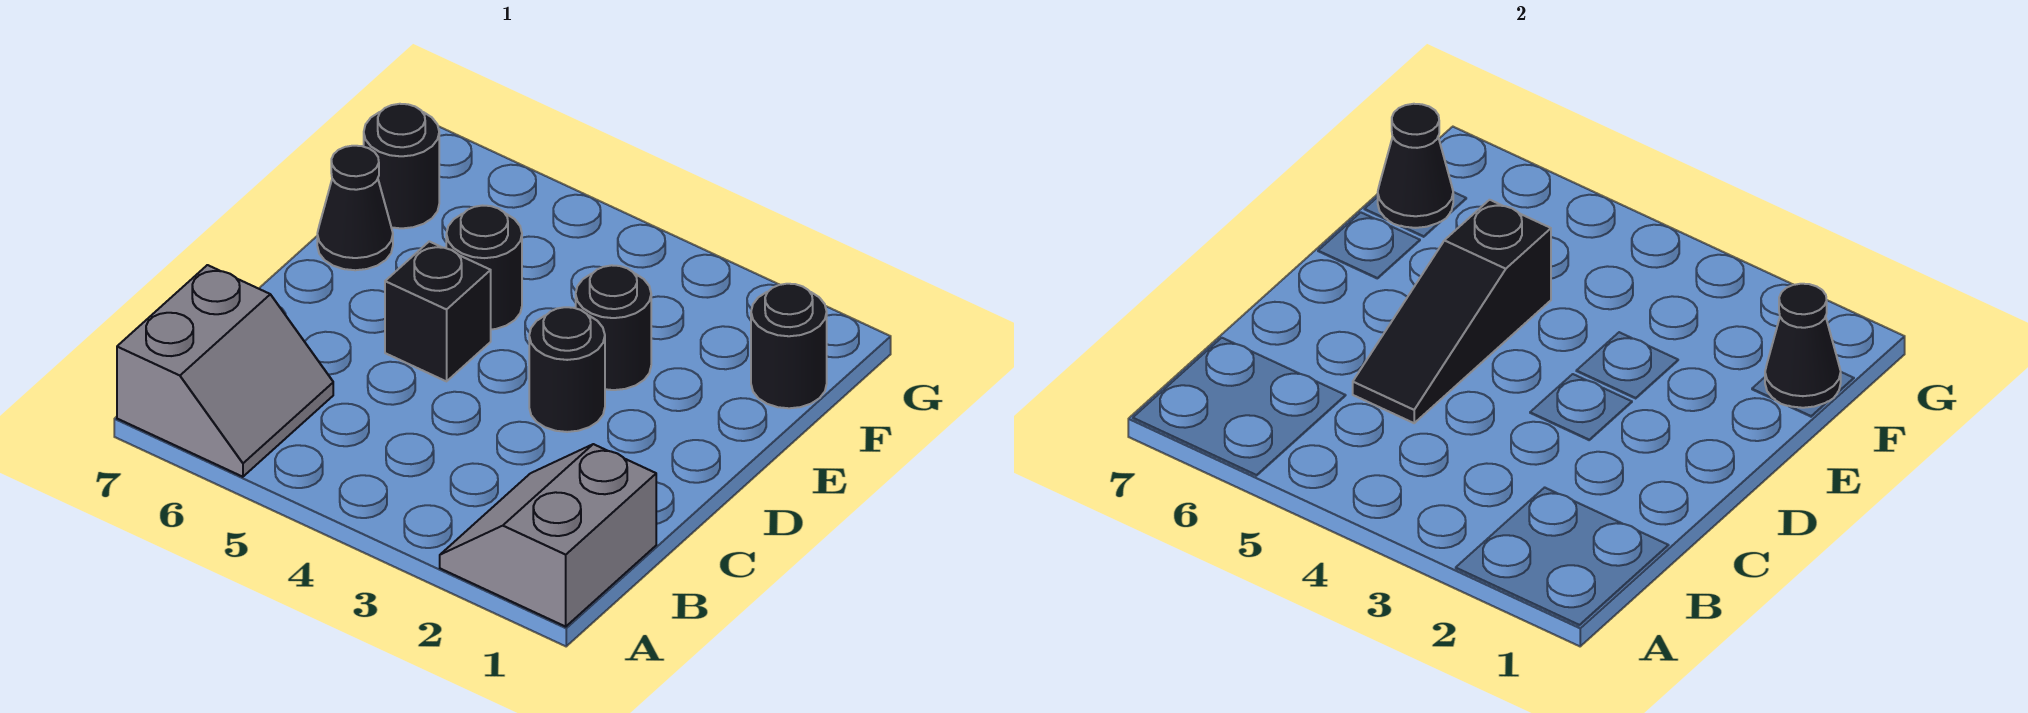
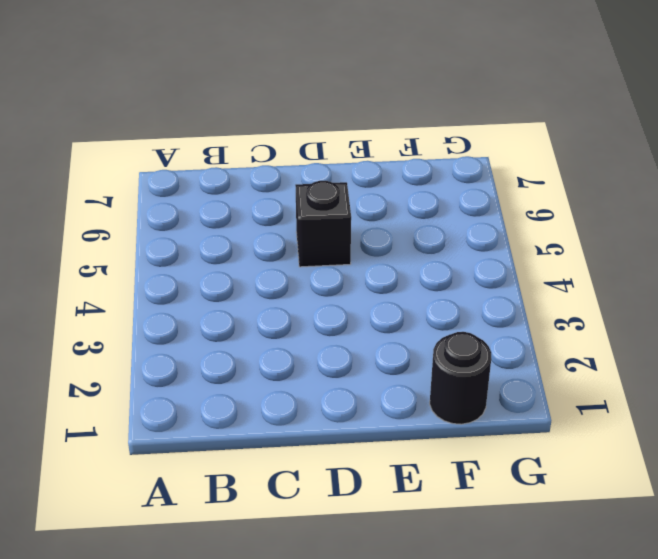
none -> grey 2x2 slope [440,444,656,627]
none -> grey 2x2 slope [117,265,333,477]
none -> black 1x1 round brick [529,307,605,432]

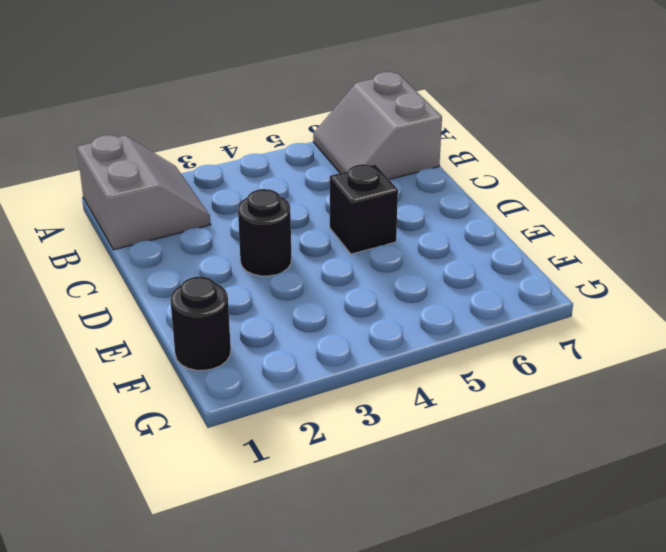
none -> black 1x1 round brick [576,265,651,390]
none -> black 1x1 round brick [446,206,522,329]
none -> black 1x1 cone [317,146,393,270]

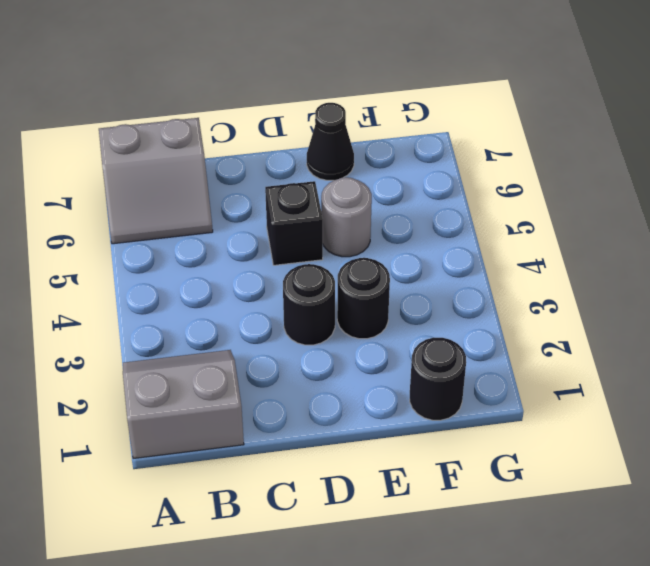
grey 1x1 round brick [321,177,372,257] -> black 1x1 round brick [446,206,522,329]
none -> black 1x1 round brick [364,104,439,228]
none -> black 1x3 slope [1353,200,1551,423]
none -> black 1x1 cone [1765,284,1841,408]

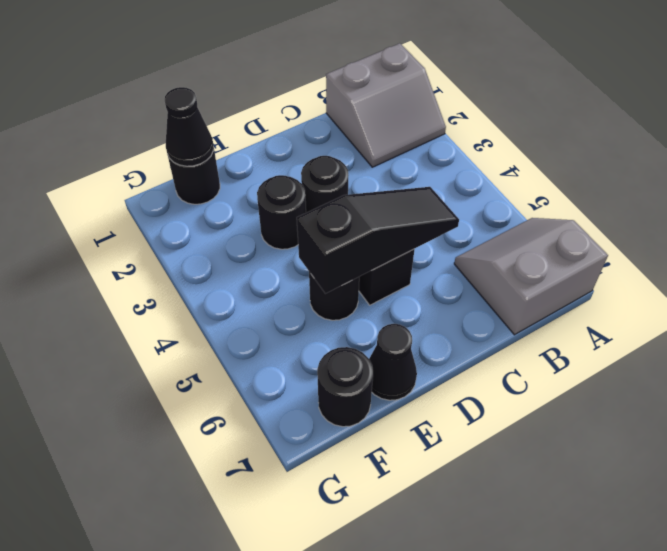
none -> black 1x1 cone [1378,104,1453,228]

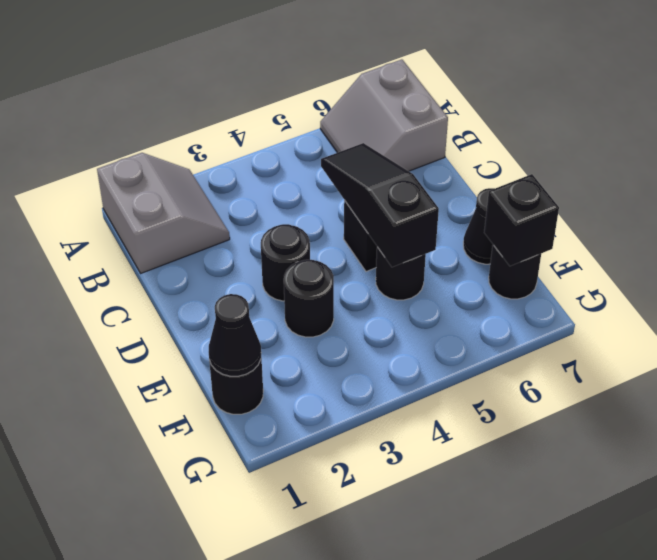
black 1x1 brick [484,174,559,266] -> black 1x1 cone [1378,104,1453,228]

